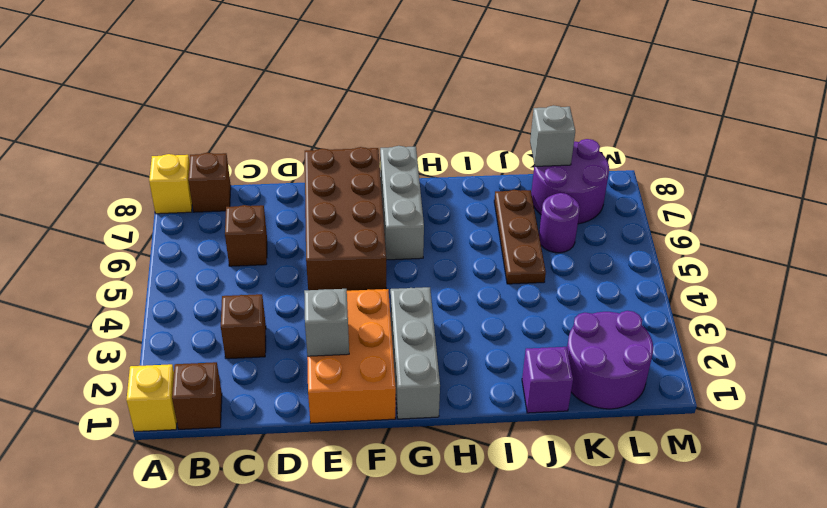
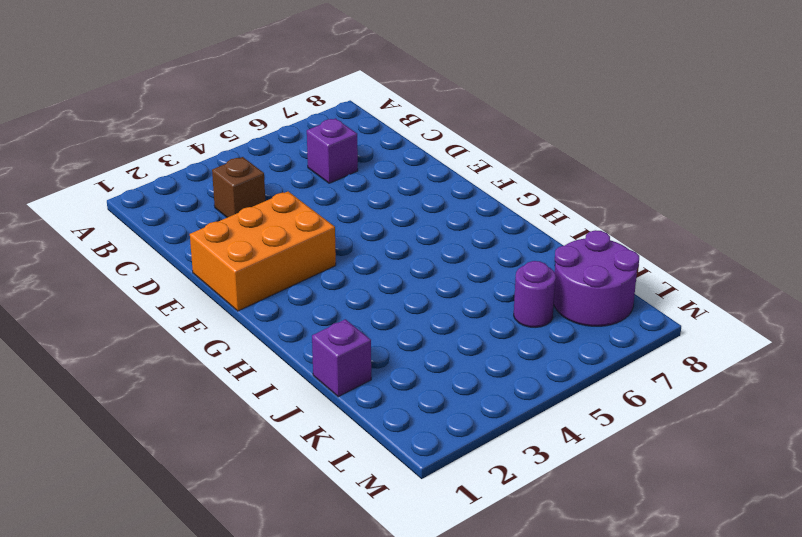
purple 1x1 brick [307,118,358,183] -> brown 1x1 brick [225,205,267,266]
none -> yellow 1x1 brick [126,364,177,432]
none -> yellow 1x1 brick [149,154,192,214]
none -> brown 1x1 brick [172,362,222,429]

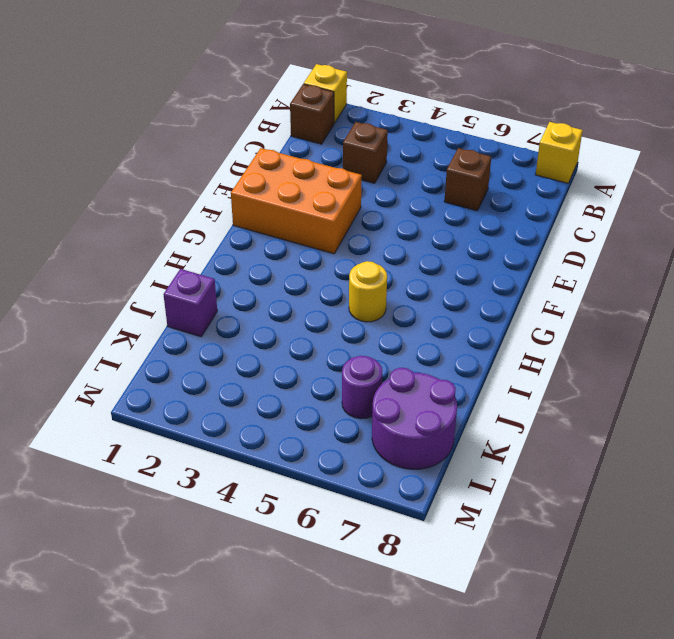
yellow 1x1 round brick [349,261,387,322] -> none
none -> brown 1x1 brick [188,153,231,212]
none -> brown 2x4 brick [305,147,386,291]
none -> grey 1x3 brick [390,287,440,419]

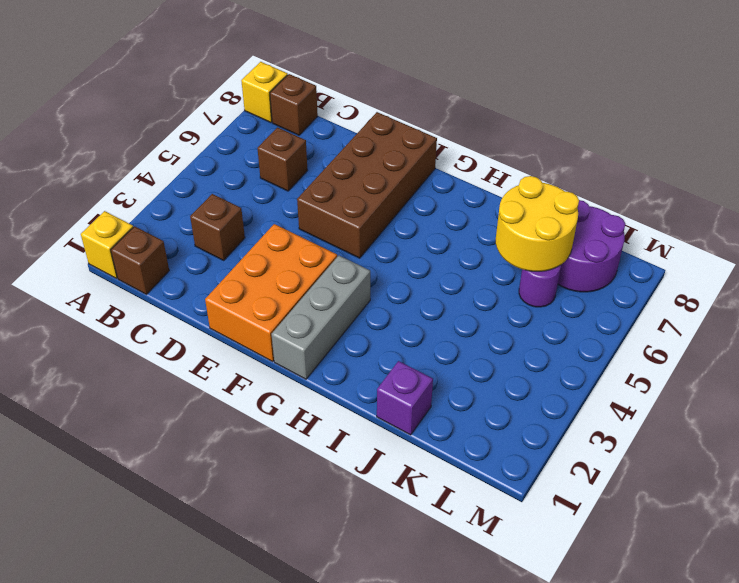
yellow 2x2 round brick [496,176,579,271] -> none
none -> grey 1x3 brick [380,146,424,260]
none -> brown 1x3 plate [494,190,546,284]
none -> purple 2x2 round brick [567,311,653,409]

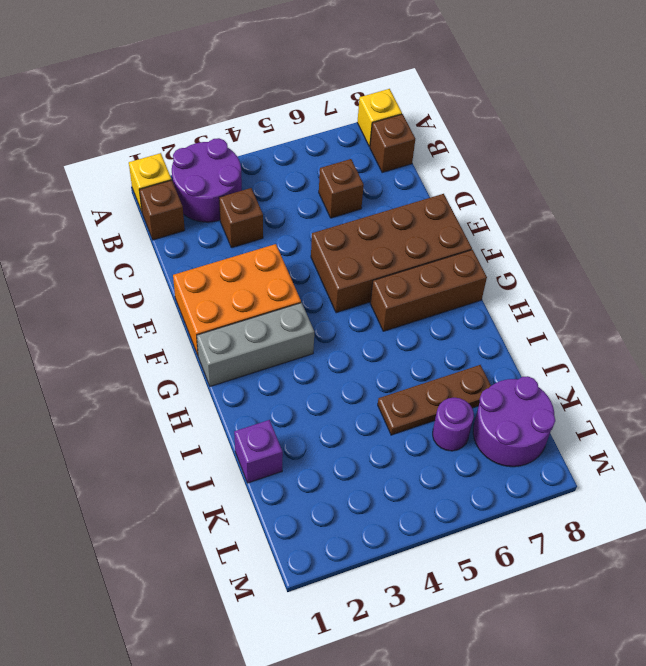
purple 2x2 round brick [172,138,242,222] -> purple 2x2 round brick moved to [567,311,653,409]
brown 1x3 brick [370,250,487,331] -> grey 1x3 brick [380,146,424,260]
none -> grey 1x1 brick [304,289,349,356]
none -> grey 1x1 brick [530,106,575,166]

